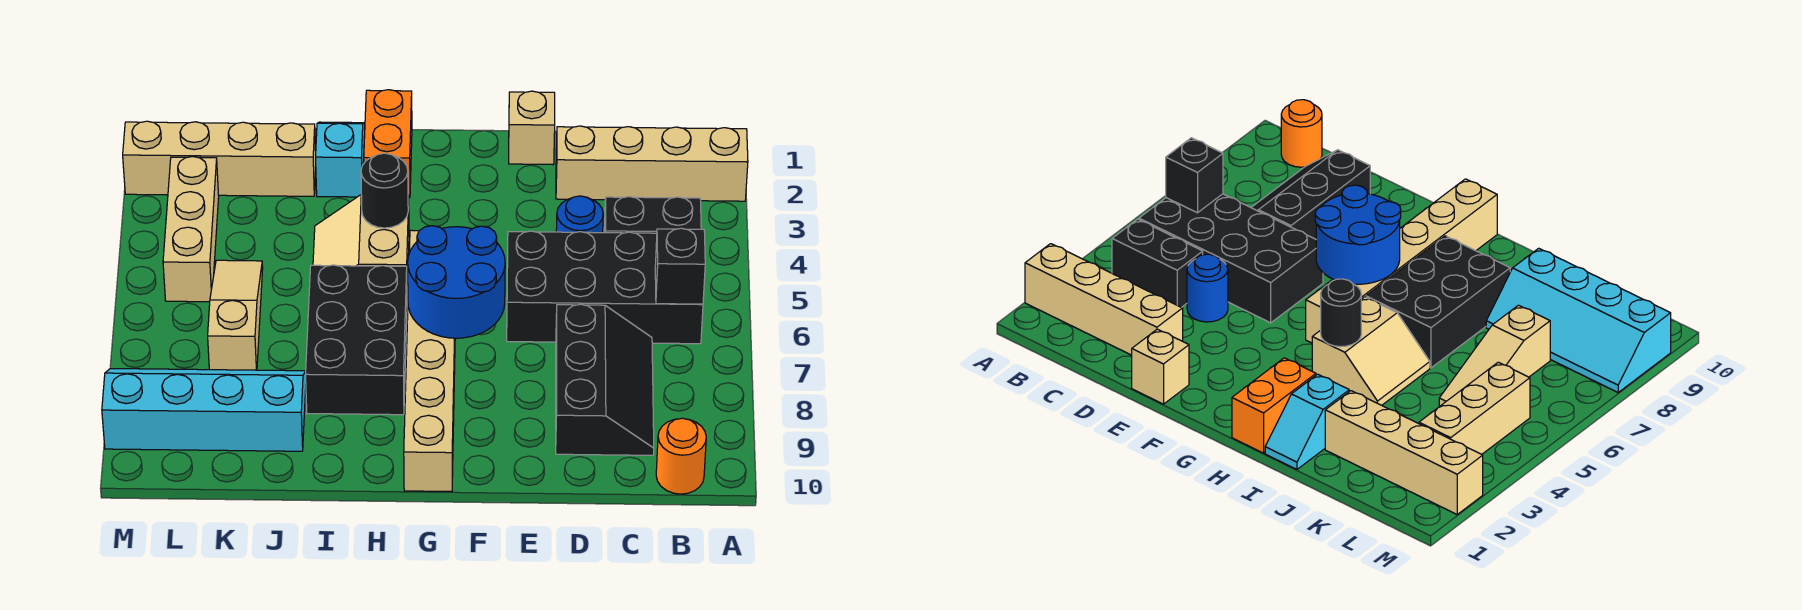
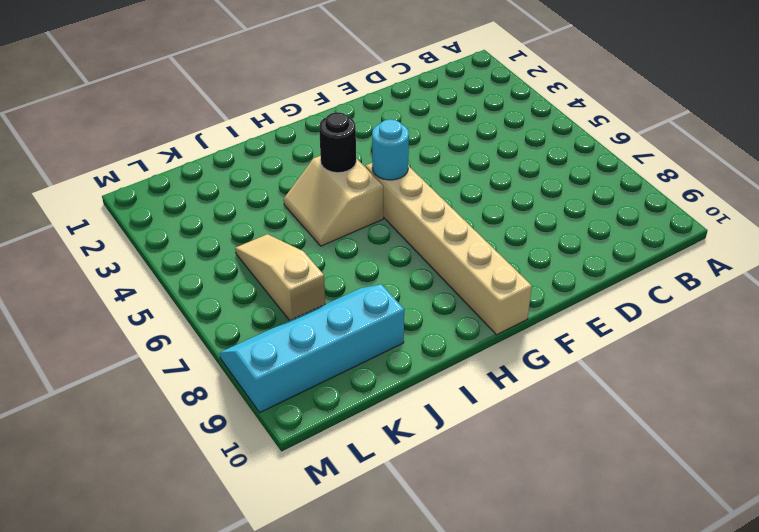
cyan 1x1 round brick [372,119,409,180] -> none
none -> tan 1x4 brick [556,126,748,201]
none -> black 1x2 brick [604,197,701,233]
none -> black 2x4 brick [507,231,703,344]

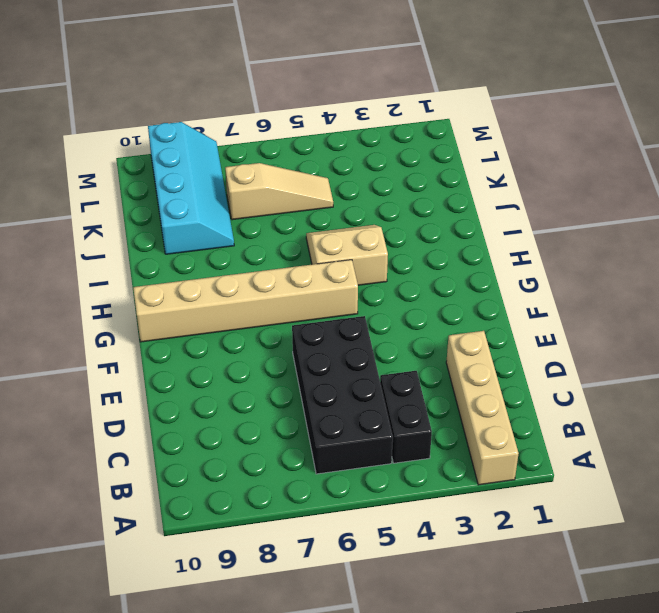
none -> orange 1x1 round brick [656,418,706,494]
none -> black 2x3 slope [556,304,654,455]
none -> blue 1x1 round brick [556,196,603,233]

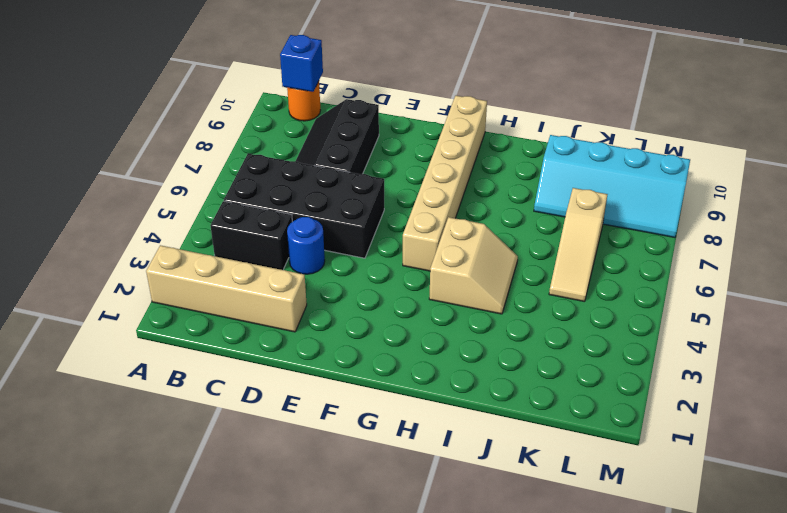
blue 1x1 brick [280,35,323,92] -> none
none -> tan 1x1 brick [509,91,555,165]
none -> orange 1x2 brick [364,90,412,198]
none -> black 2x3 brick [306,265,407,415]

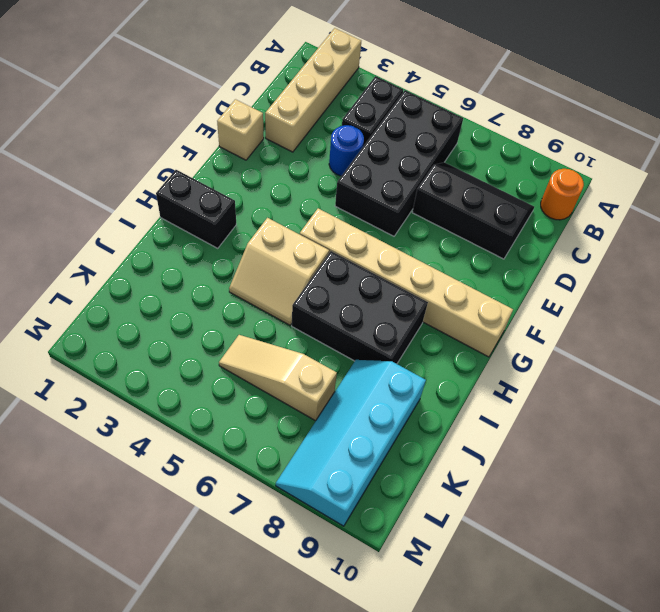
black 1x2 brick [156,170,236,248] -> orange 1x2 brick [364,90,412,198]
none -> cyan 1x2 slope [316,122,365,197]
none -> tan 1x4 brick [123,121,316,196]
none -> tan 1x3 brick [163,157,219,302]

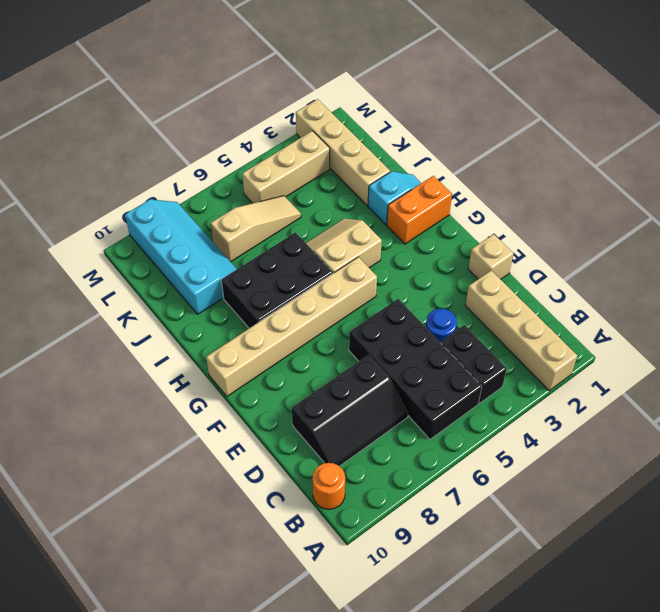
none -> black 1x1 brick [655,228,705,304]
none -> blue 2x2 round brick [408,226,505,338]
none -> black 1x1 round brick [361,153,408,228]

